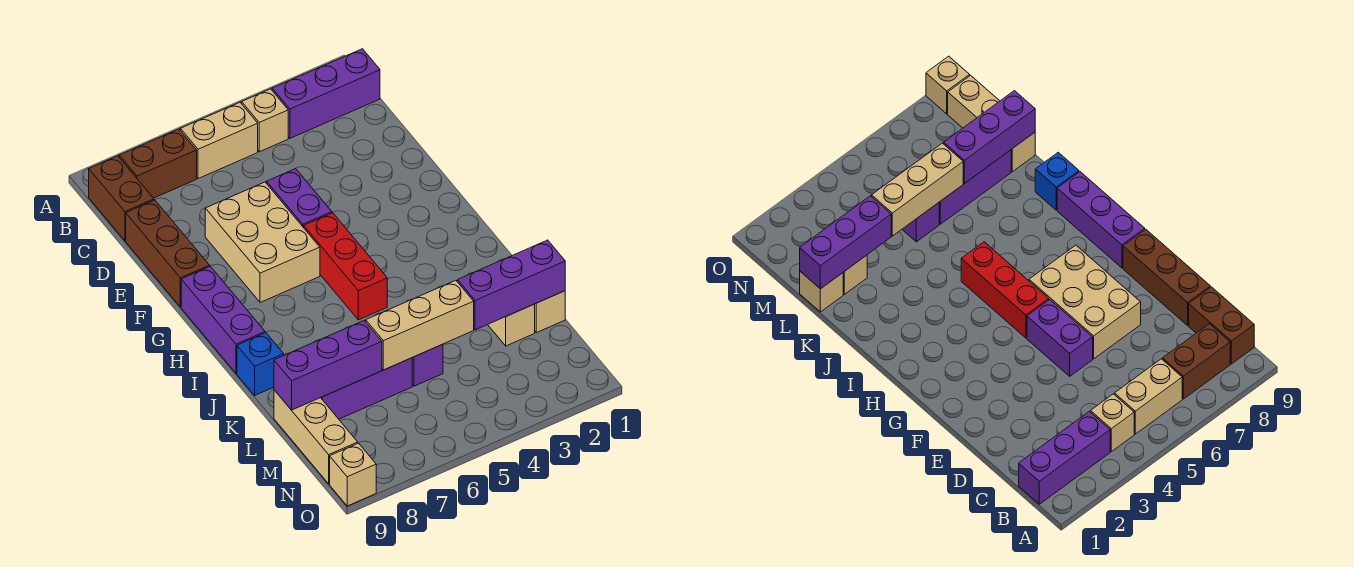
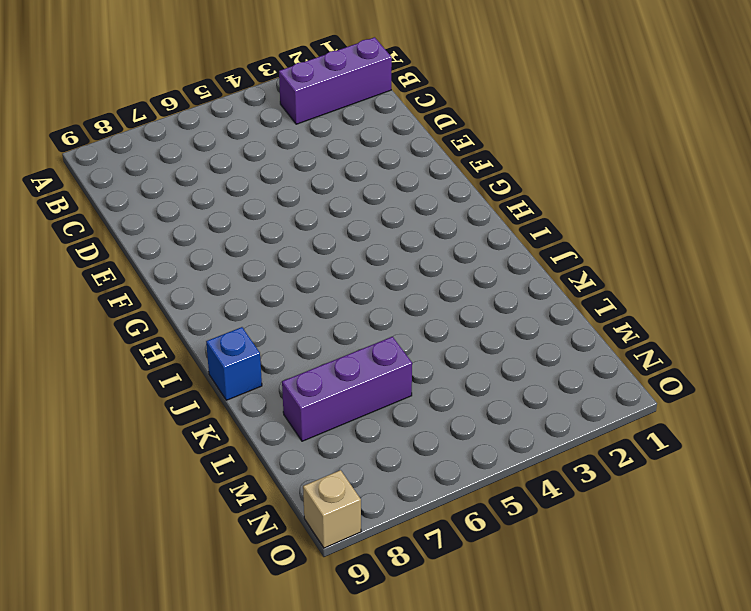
none -> tan 1x1 brick [242,89,288,152]
none -> tan 1x2 brick [180,103,258,179]
none -> brown 1x2 brick [119,129,197,198]

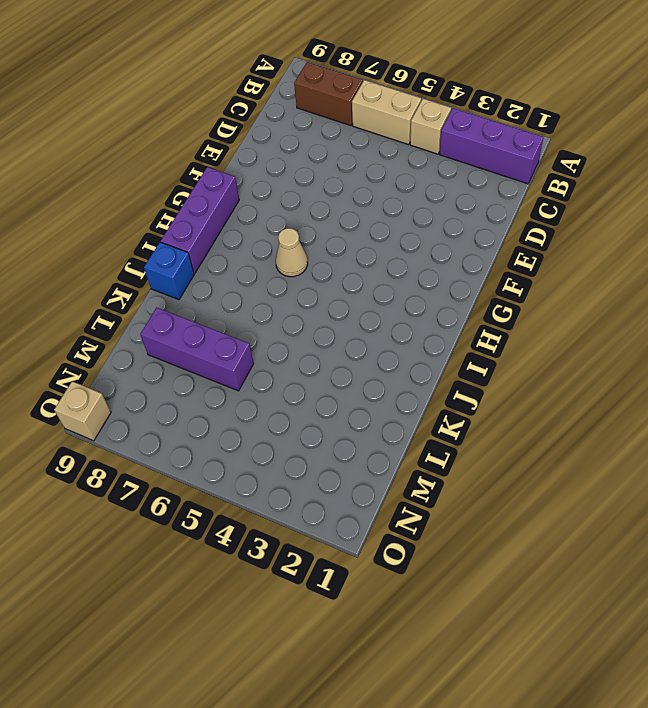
tan 1x1 cone [276,228,308,277] -> none
none -> brown 1x2 brick [89,156,154,241]
none -> brown 1x3 brick [126,200,210,307]
none -> purple 1x2 brick [267,169,332,228]

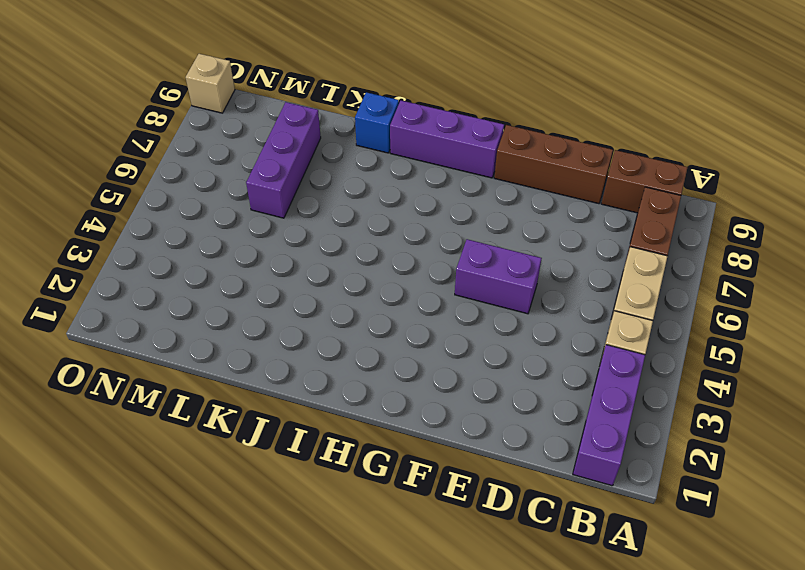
none -> tan 2x3 brick [205,182,320,303]
none -> red 1x3 brick [304,213,387,320]
none -> tan 1x1 brick [535,291,565,333]

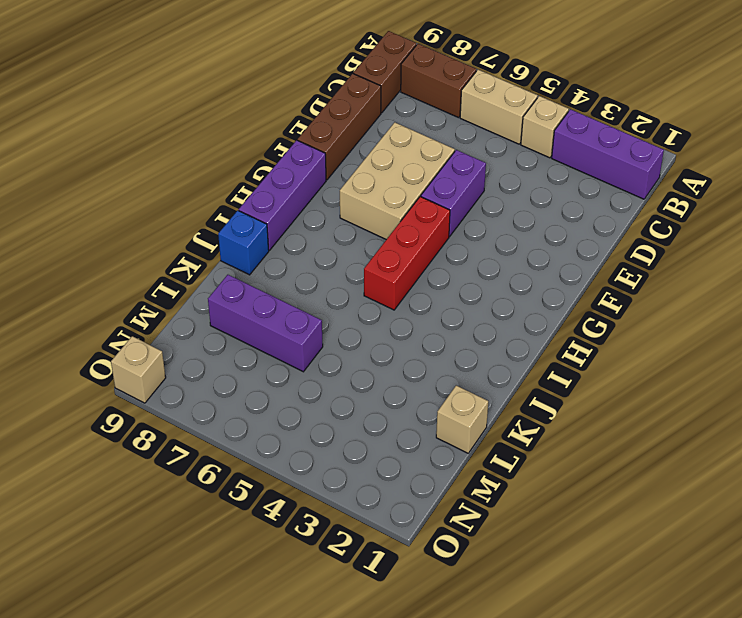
none -> tan 1x1 brick [488,304,535,346]
none -> purple 1x1 brick [412,344,443,386]
none -> tan 1x3 brick [274,390,358,484]

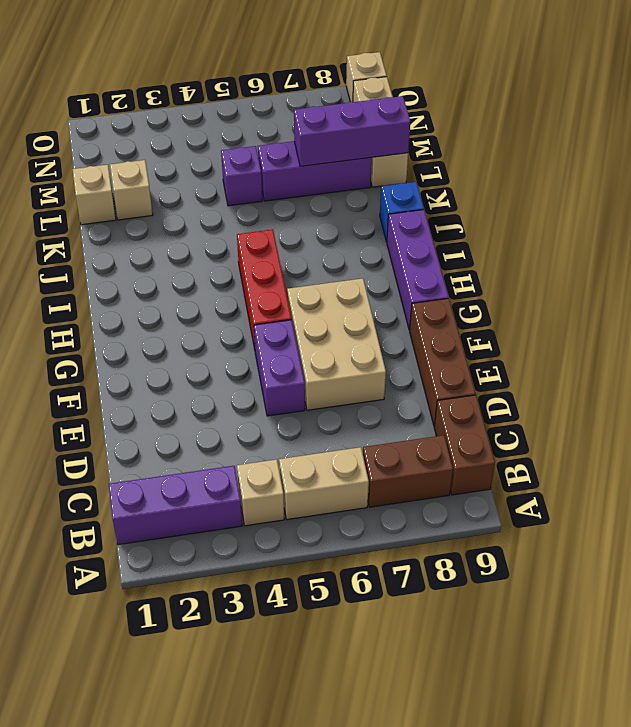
none -> purple 1x3 brick [457,240,565,330]
none -> tan 1x3 brick [366,280,474,370]

